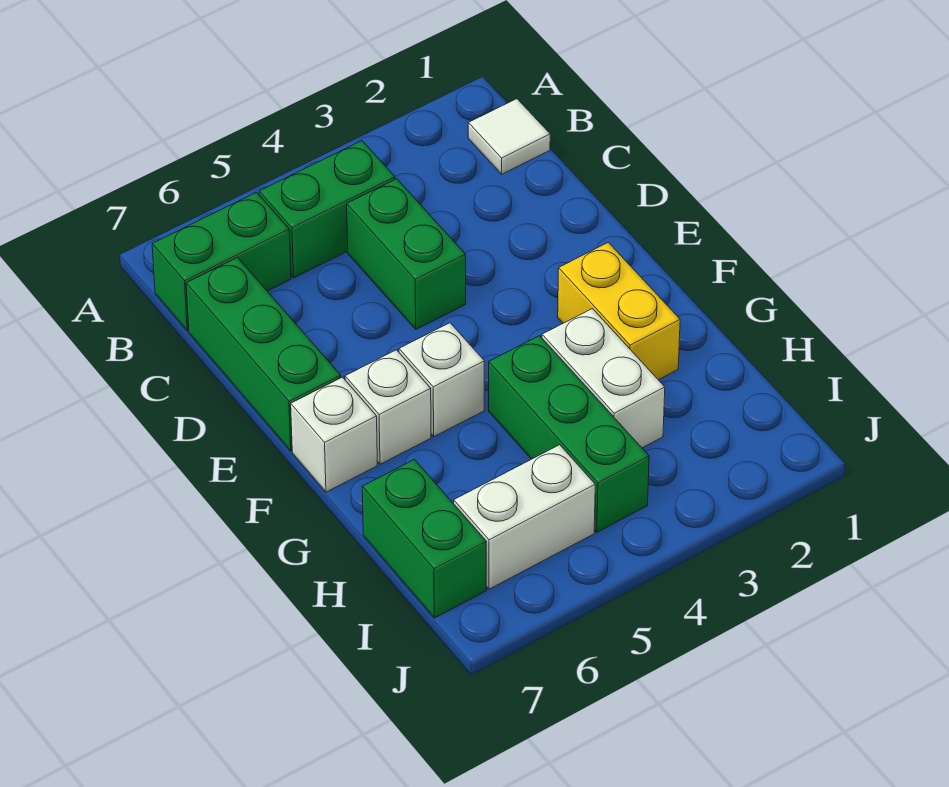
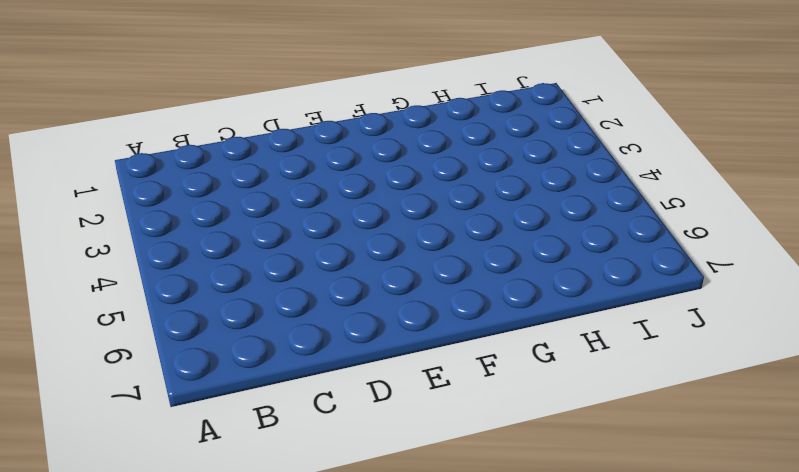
none -> white 1x1 tile [468,99,550,174]
none -> green 1x2 brick [259,141,395,278]
none -> green 1x2 brick [152,192,291,331]

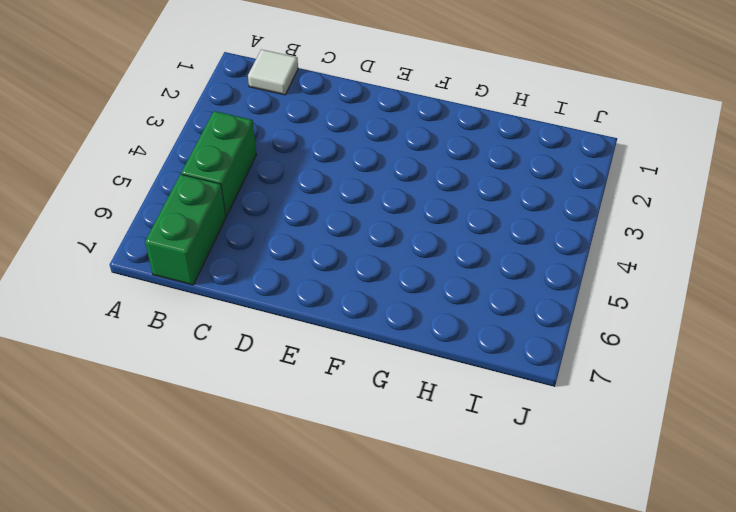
none -> green 1x2 brick [347,179,466,329]
none -> green 1x3 brick [186,258,341,451]
none -> yellow 1x2 brick [558,242,680,380]

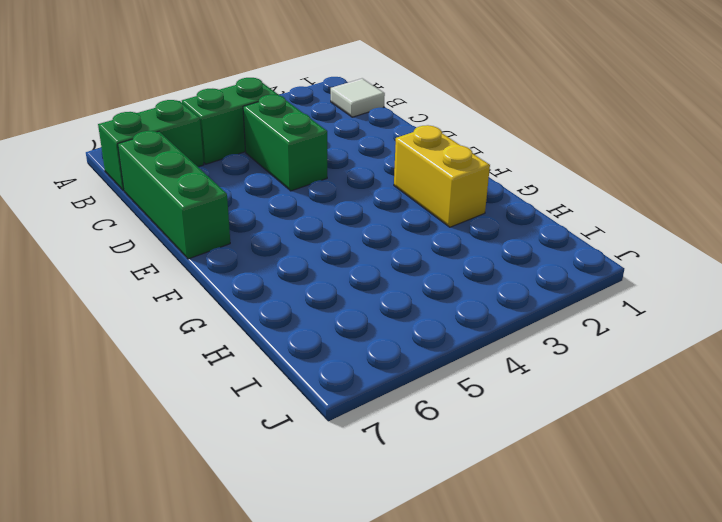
none -> white 1x1 brick [399,323,484,436]
none -> white 1x1 brick [345,350,431,464]
none -> white 1x1 brick [291,377,377,492]

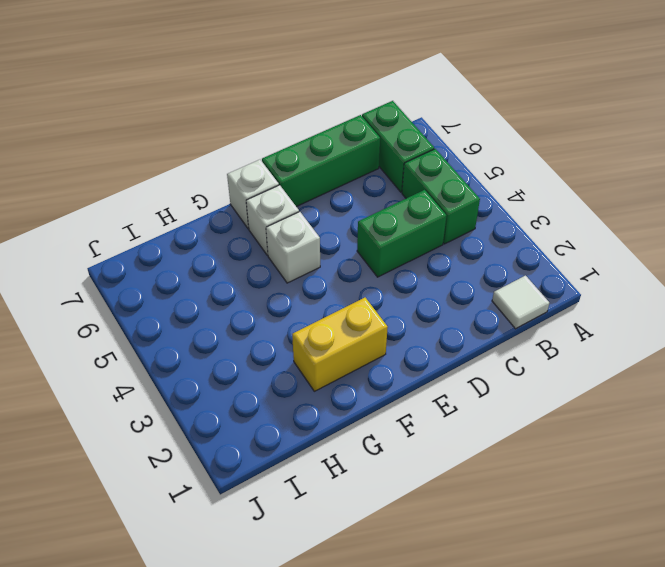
none -> white 1x2 brick [542,309,665,448]
none -> green 1x3 brick [489,336,649,532]
none -> green 1x2 brick [362,459,486,618]

